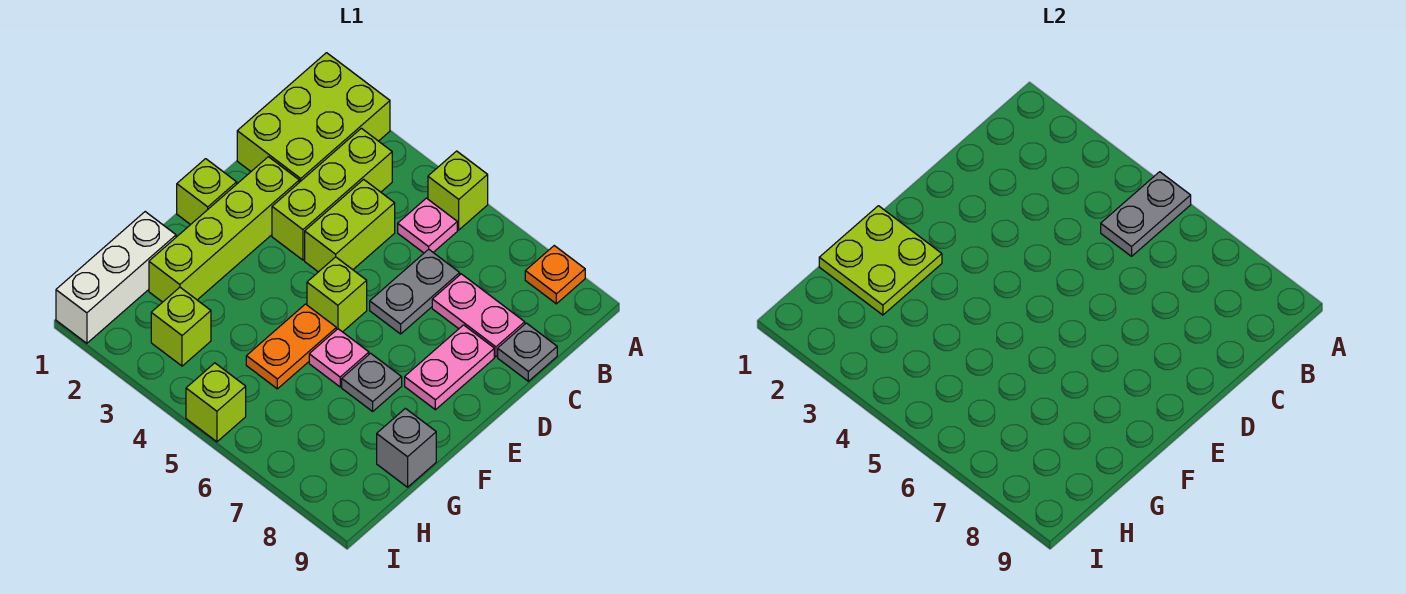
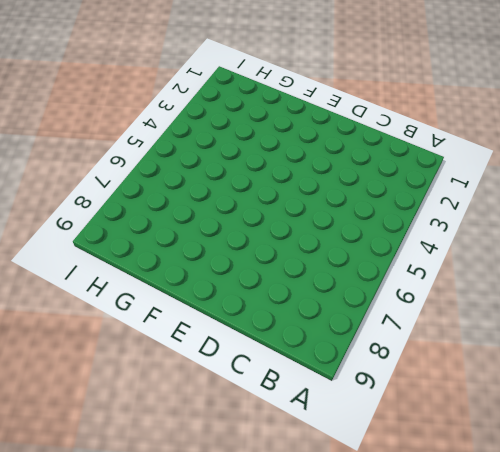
none -> lime 2x3 brick [237,53,390,182]
none -> lime 1x1 brick [428,151,488,230]
none -> orange 1x1 plate [525,246,585,304]

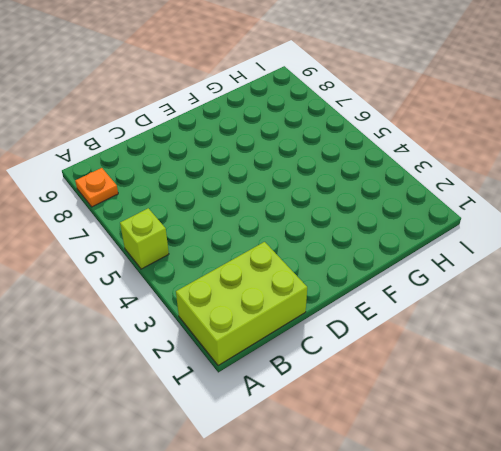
none -> lime 1x3 brick [272,128,392,260]
none -> pink 1x1 plate [398,198,457,253]
none -> lime 1x2 brick [305,179,395,272]

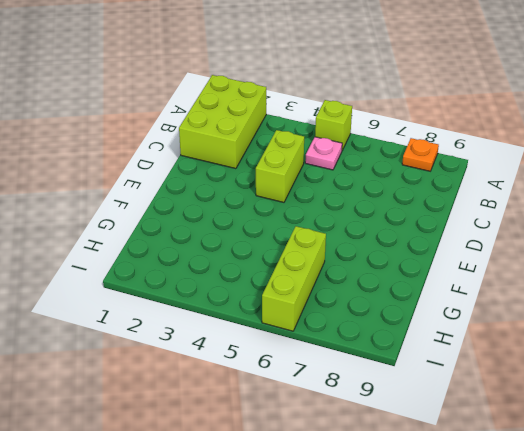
lime 1x3 brick [262,226,326,331] -> lime 1x3 brick moved to [272,128,392,260]
none -> grey 1x2 plate [370,249,460,334]
none -> pink 1x2 plate [432,274,525,357]
none -> grey 1x1 plate [498,323,557,381]

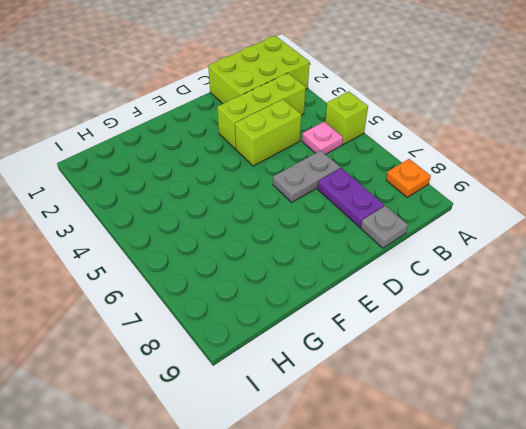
purple 1x2 plate [318,168,384,227] -> pink 1x2 plate [432,274,525,357]
none -> lime 1x4 brick [149,157,299,302]
none -> pink 1x2 plate [405,325,494,410]
none -> lime 1x1 brick [177,159,237,225]

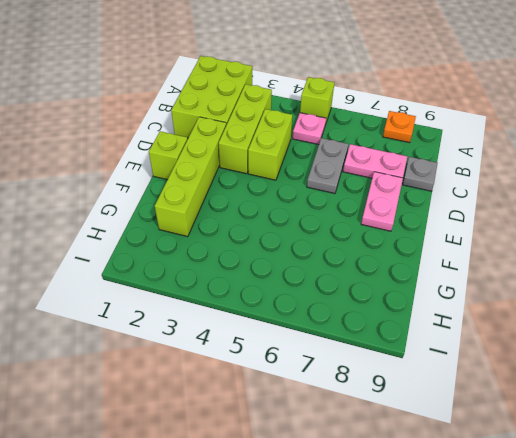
none -> lime 1x1 brick [307,257,367,332]
none -> orange 1x2 plate [246,304,336,389]
none -> pink 1x1 plate [309,329,369,387]

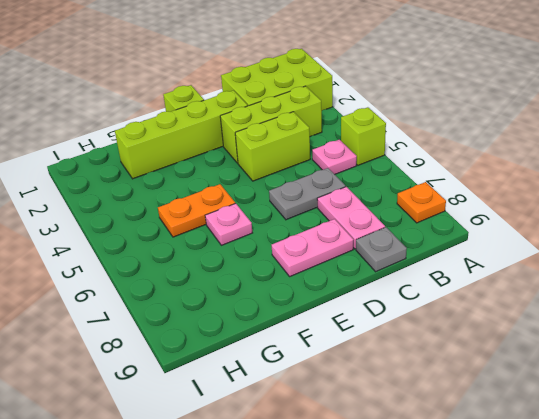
none -> lime 1x1 brick [307,257,367,332]
none -> grey 1x1 plate [342,353,402,411]
none -> white 1x3 brick [56,212,176,343]

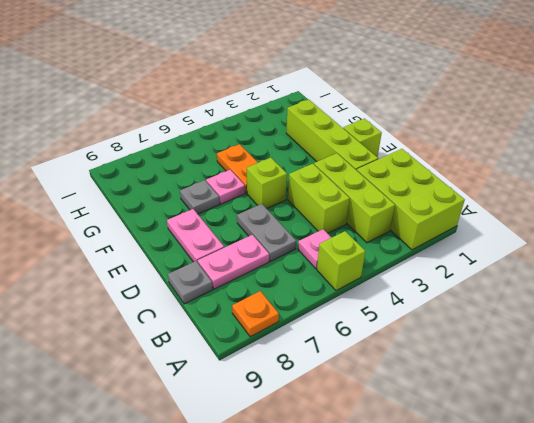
none -> white 1x3 brick [56,212,176,343]
none -> grey 1x1 brick [377,408,436,487]
none -> lime 1x1 brick [151,287,211,366]

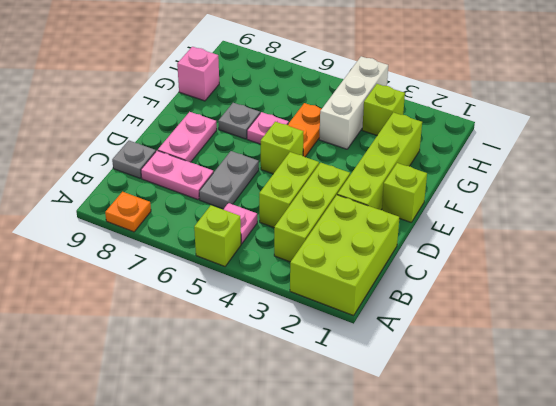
white 1x3 brick [319,56,388,149] -> white 1x3 brick moved to [56,212,176,343]
pink 1x1 brick [177,47,219,101] -> grey 1x1 brick [377,408,436,487]
none -> lime 1x1 brick [186,363,246,442]
none -> grey 1x2 plate [1101,172,1191,256]
none -> lime 2x2 plate [819,206,942,315]

